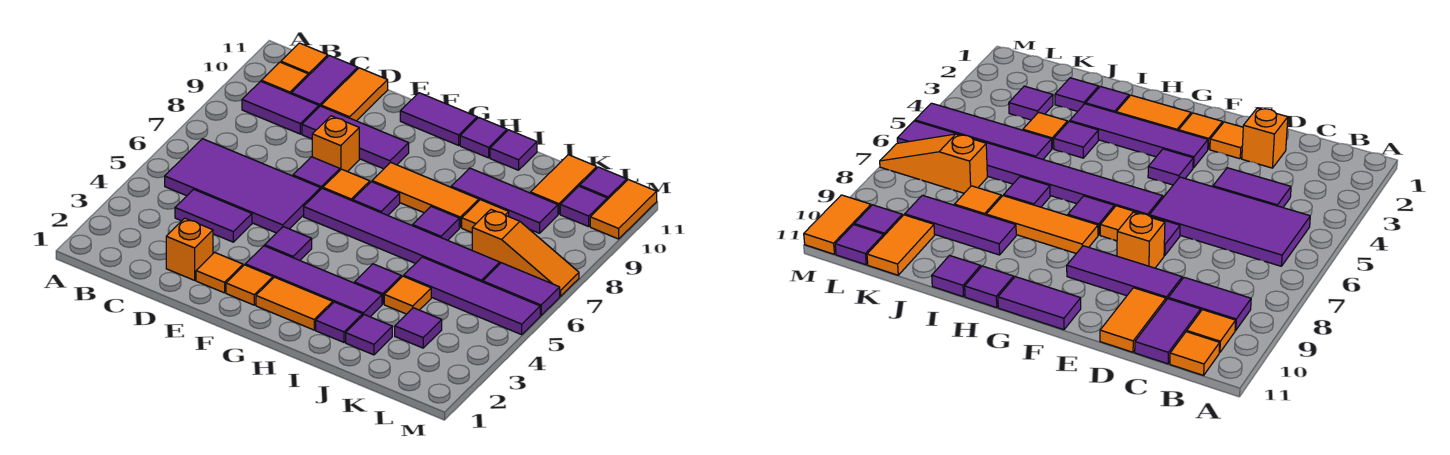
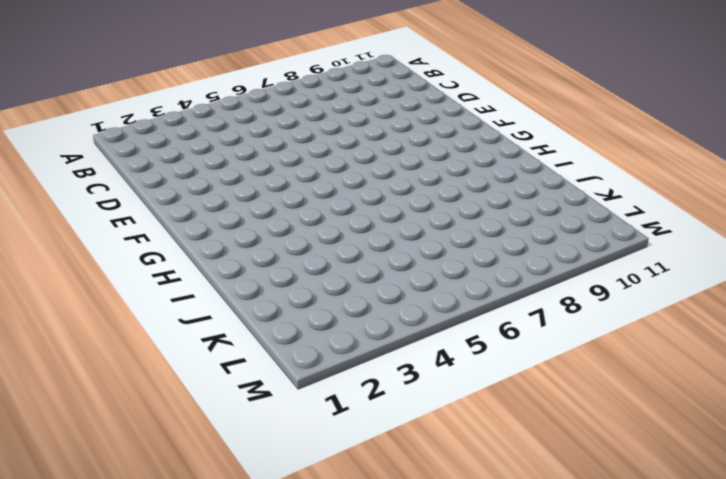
none -> purple 2x4 tile [165,139,321,233]
none -> purple 1x2 tile [242,81,319,134]
none -> orange 1x1 tile [261,62,308,94]
none -> orange 1x1 tile [281,43,328,76]

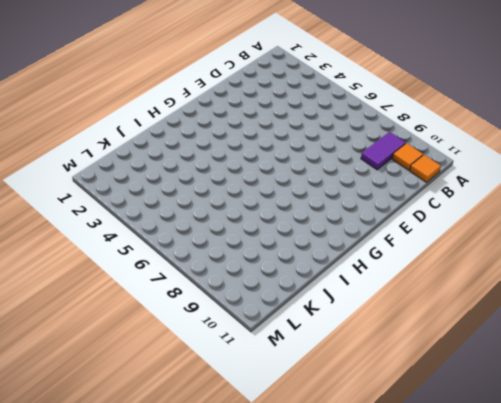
none -> purple 2x4 tile [165,139,321,233]
none -> purple 1x2 tile [175,189,252,242]
none -> purple 1x2 tile [291,55,358,107]
none -> orange 1x1 brick [166,218,213,280]

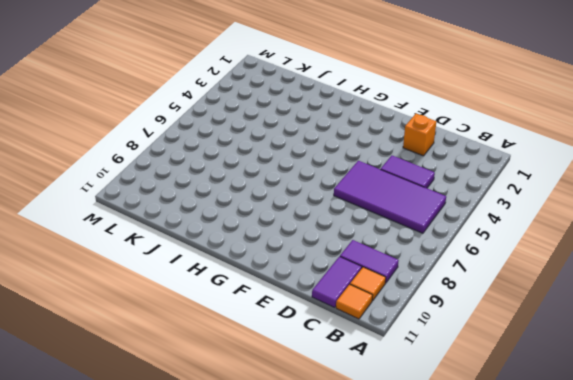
none -> purple 1x3 tile [302,106,409,169]
none -> orange 1x2 tile [321,68,388,121]
none -> orange 1x1 tile [196,252,243,293]
none -> purple 1x1 tile [293,157,340,189]

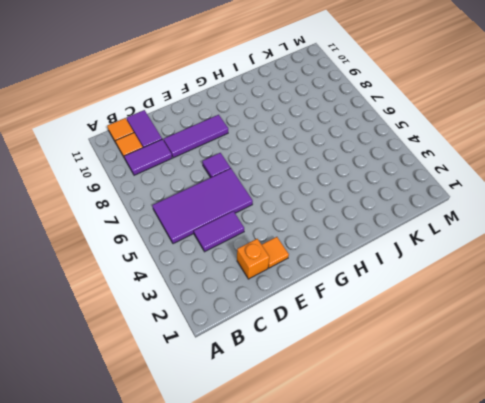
none -> orange 1x2 tile [321,68,388,121]
none -> orange 1x1 brick [312,116,359,172]
none -> orange 1x1 tile [226,265,273,305]
none -> purple 1x4 tile [245,246,382,317]

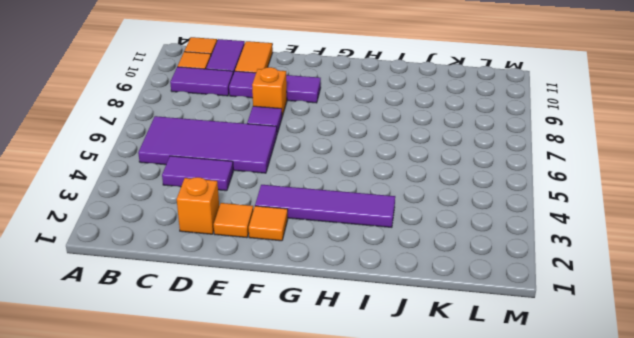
none -> purple 1x1 tile [265,227,312,260]
none -> purple 1x6 tile [304,188,500,282]
none -> orange 1x1 tile [323,169,370,201]
none -> purple 1x2 tile [400,93,477,145]

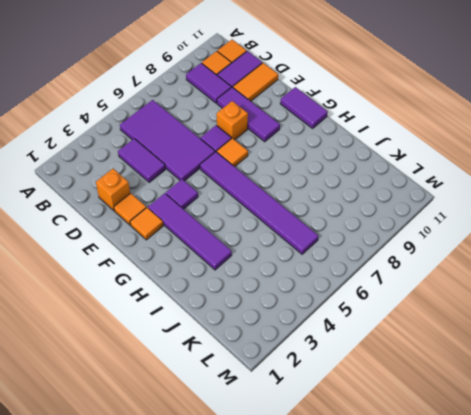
none -> orange 1x2 tile [256,277,333,330]
none -> purple 1x1 tile [353,182,400,215]
none -> orange 1x3 tile [372,162,479,227]
none -> purple 1x1 tile [460,118,507,158]

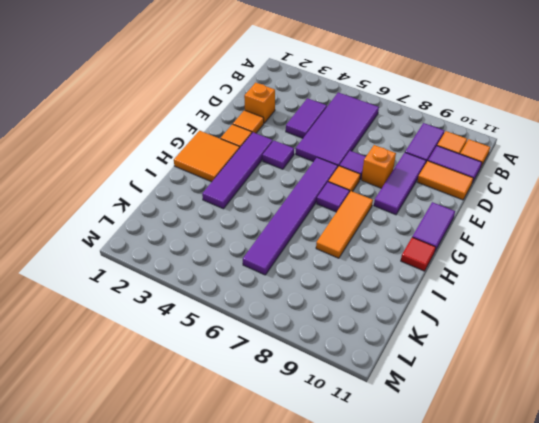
orange 2x2 tile [174,131,240,182] -> orange 1x2 tile [256,277,333,330]
red 1x1 tile [401,237,436,271] -> purple 1x1 tile [460,118,507,158]
none -> purple 1x1 tile [316,302,363,342]
none -> purple 1x1 tile [354,264,401,304]
none -> purple 1x1 tile [413,207,459,240]
none -> purple 1x3 tile [451,168,558,233]

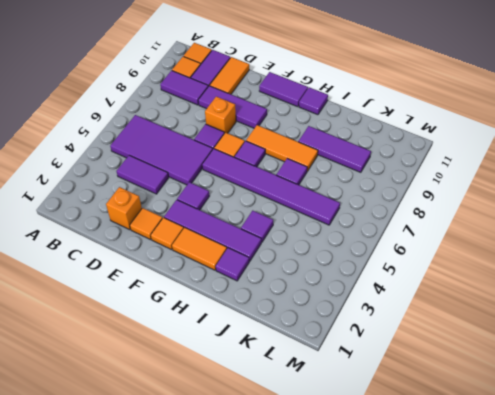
none -> purple 1x1 tile [490,130,537,170]
none -> purple 1x1 tile [346,315,392,355]
none -> orange 1x1 tile [384,276,431,314]
none -> purple 1x4 tile [404,257,540,335]

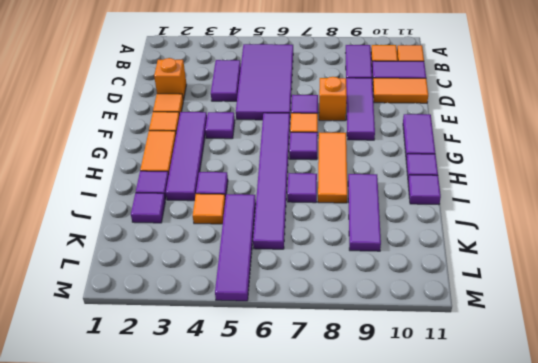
none -> orange 1x1 tile [462,200,509,232]
none -> purple 1x1 tile [395,308,442,348]
none -> orange 1x3 slope [472,210,579,296]
none -> orange 1x2 tile [530,155,597,214]

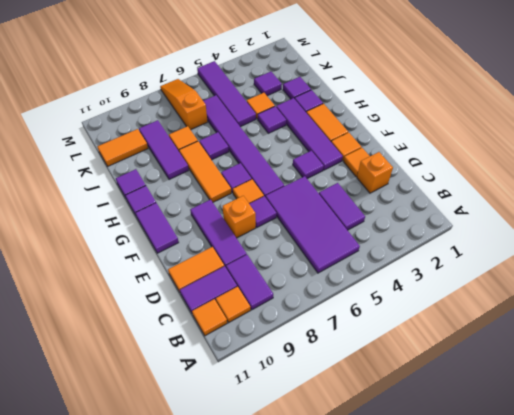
none -> purple 1x2 tile [483,263,560,315]
none -> purple 1x1 tile [560,186,607,227]
none -> purple 1x1 tile [580,167,627,200]
none -> orange 1x2 tile [590,180,657,239]

